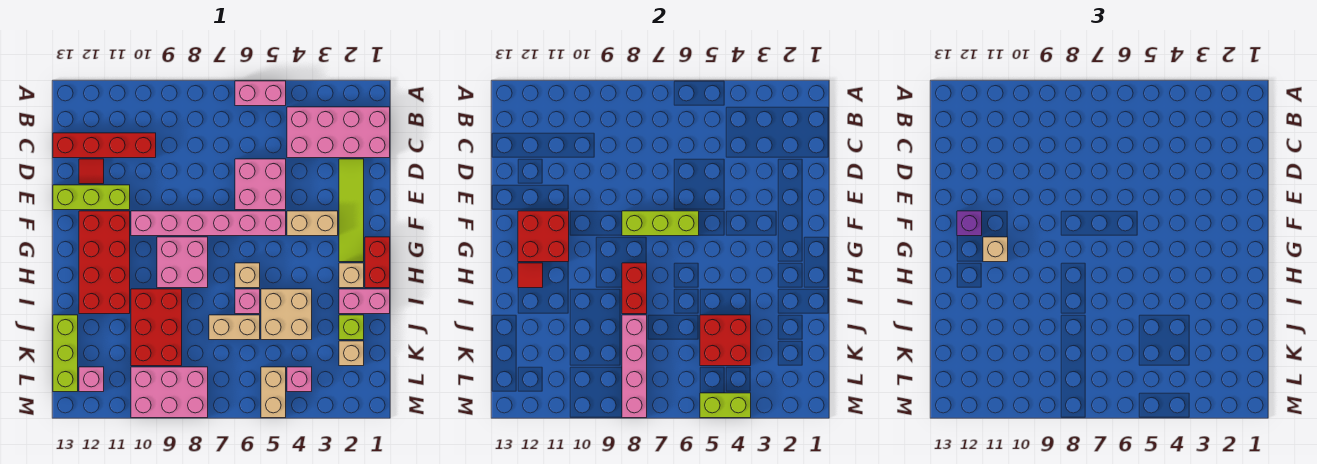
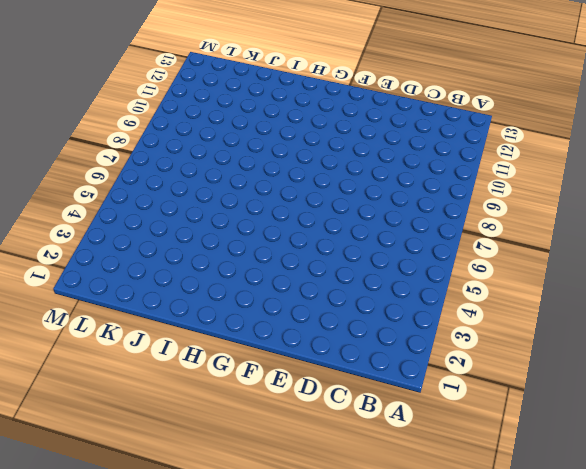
none -> pink 1x2 brick [235,81,286,106]
none -> pink 2x4 brick [287,107,390,158]
none -> red 1x4 brick [53,133,156,158]
none -> lime 1x4 tile [339,159,364,262]

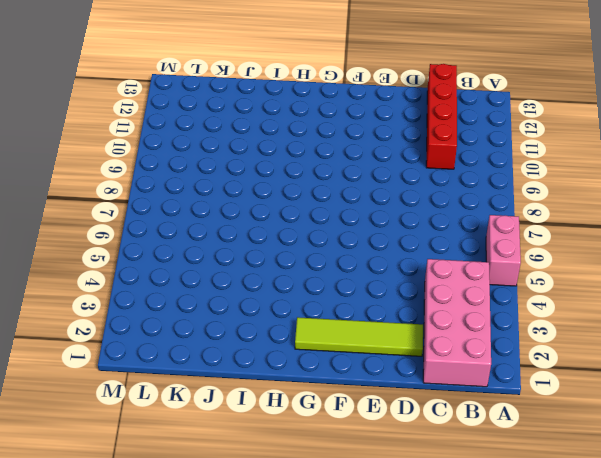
none -> pink 2x2 brick [235,159,286,210]
none -> red 1x1 tile [79,159,104,184]
none -> lime 1x3 brick [53,185,130,210]
none -> tan 1x2 brick [287,211,338,236]

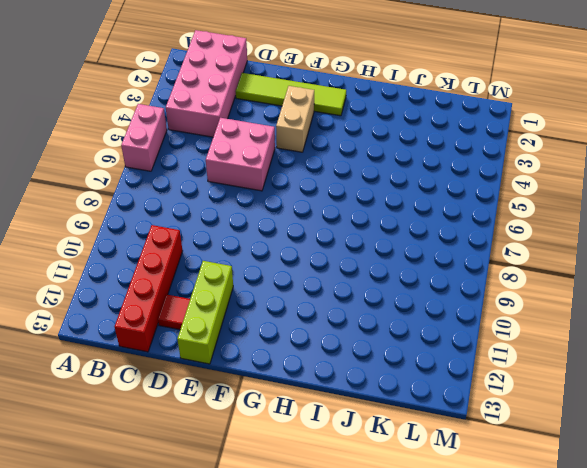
none -> pink 1x6 brick [131,211,286,236]
none -> red 2x4 brick [79,211,130,314]
none -> red 1x2 brick [365,237,390,288]
none -> pink 2x2 brick [157,237,208,288]

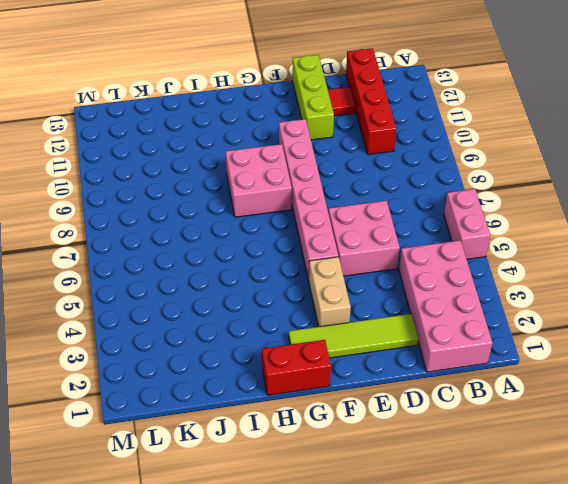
none -> red 2x4 brick [79,211,130,314]
none -> tan 1x1 brick [339,263,364,288]
none -> tan 1x1 brick [235,263,260,288]
none -> pink 1x2 brick [339,289,390,314]

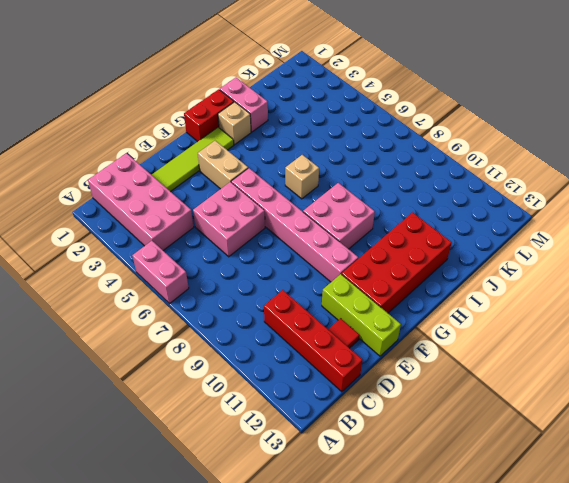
none -> tan 2x2 brick [261,289,312,340]
none -> pink 1x1 brick [235,289,260,314]
none -> red 2x3 brick [131,289,182,366]
none -> lime 1x1 brick [339,315,364,340]

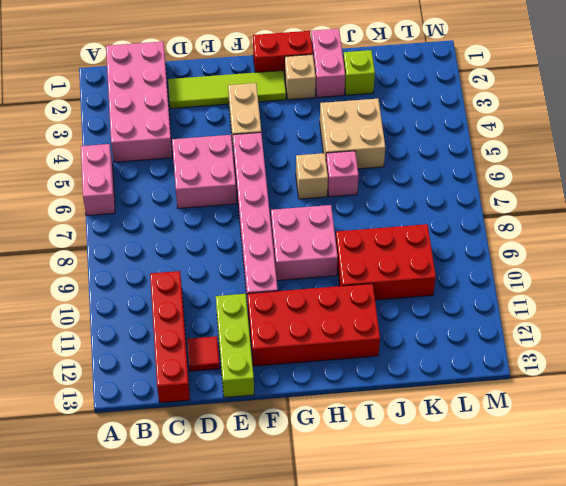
none -> tan 1x2 brick [209,315,260,340]
none -> lime 1x3 brick [53,315,78,392]
none -> tan 1x1 brick [339,341,364,366]
none -> pink 1x1 brick [287,367,312,392]

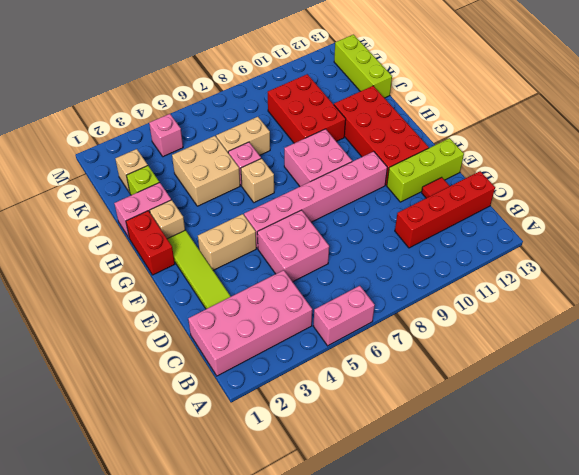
none -> tan 1x2 brick [261,367,286,418]
none -> pink 2x3 brick [131,367,208,418]
none -> pink 1x1 brick [79,367,104,392]
none -> lime 1x3 brick [622,211,699,236]

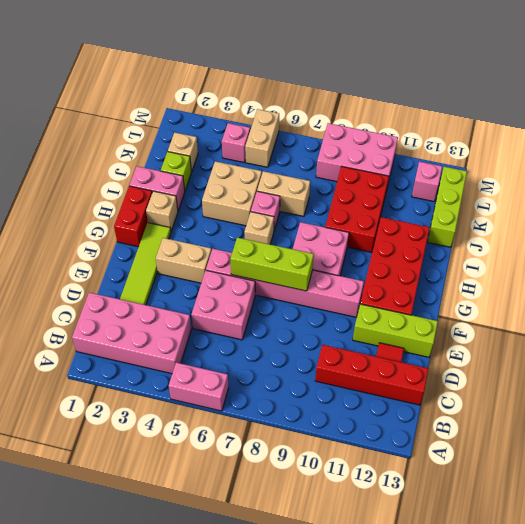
none -> red 2x2 brick [518,211,569,262]
none -> red 1x2 brick [622,263,647,314]
none -> red 1x1 tile [518,263,543,288]
none -> red 2x2 brick [700,315,751,366]

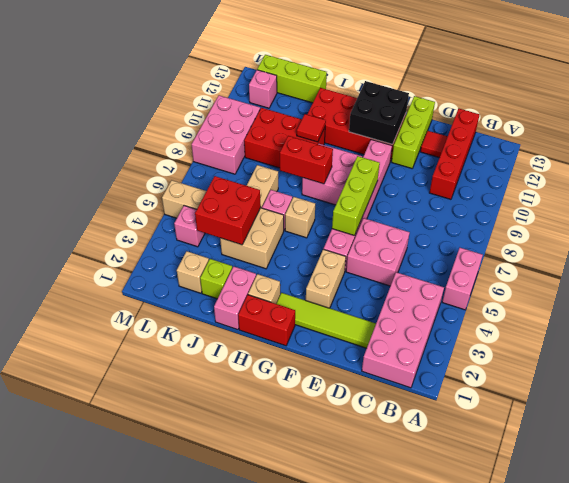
black 2x2 brick [349,81,409,144] -> red 2x2 brick [518,211,569,262]
red 1x1 tile [297,114,326,142] -> red 1x1 tile moved to [518,263,543,288]
none -> pink 1x4 brick [622,315,647,418]
none -> lime 1x2 brick [700,393,751,418]
none -> purple 1x1 brick [957,211,982,236]
none -> tan 1x1 brick [983,237,1008,262]

